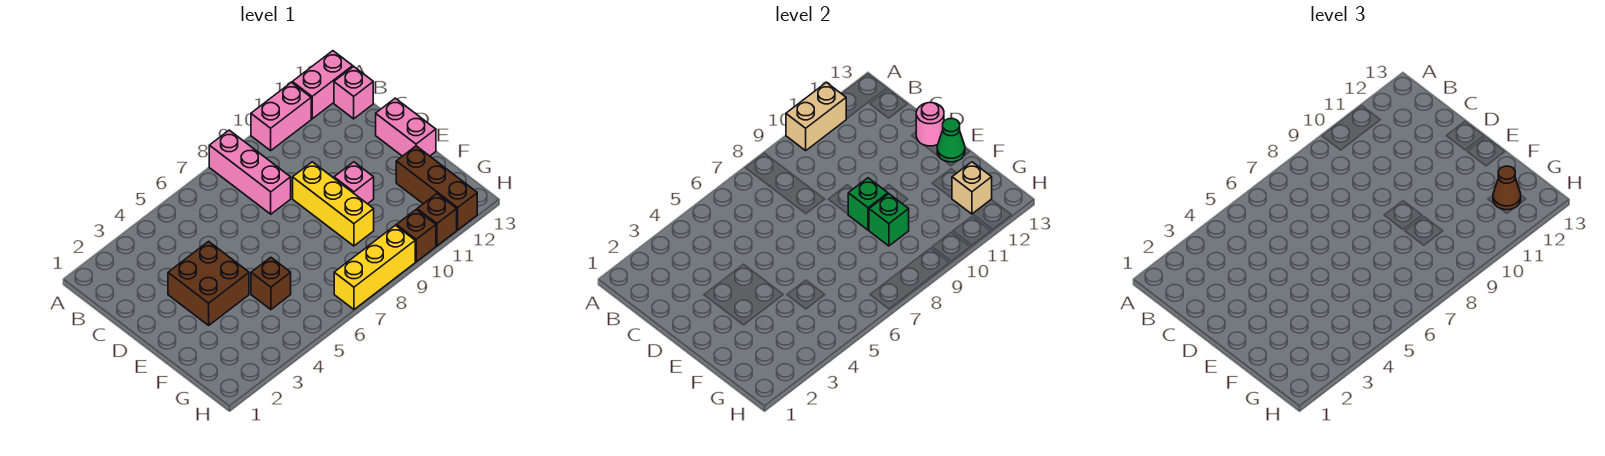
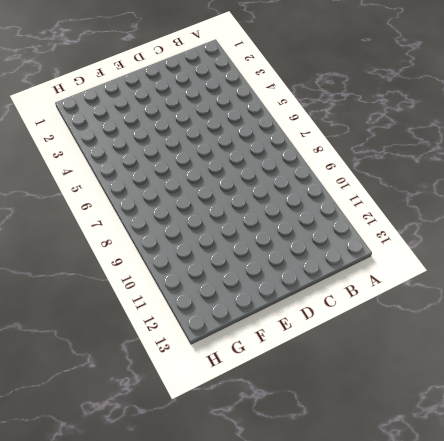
none -> pink 1x3 brick [209,130,291,214]
none -> pink 1x2 brick [251,82,311,151]
none -> pink 1x2 brick [292,51,353,119]

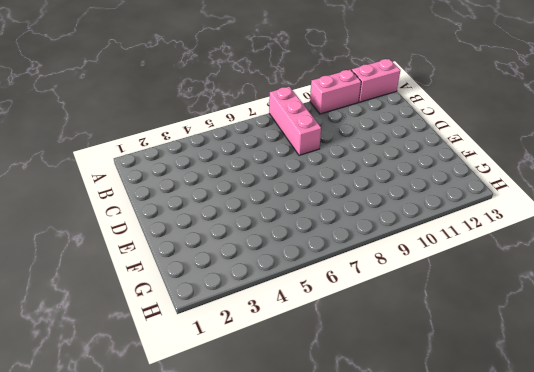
none -> pink 1x1 brick [334,66,373,119]
none -> brown 2x2 brick [168,241,249,325]
none -> yellow 1x3 brick [293,162,374,246]

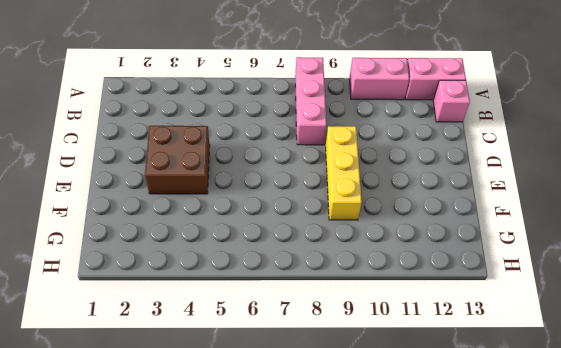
none -> pink 1x2 brick [376,98,436,156]
none -> pink 1x1 brick [334,162,374,204]
none -> brown 1x1 brick [251,257,291,310]

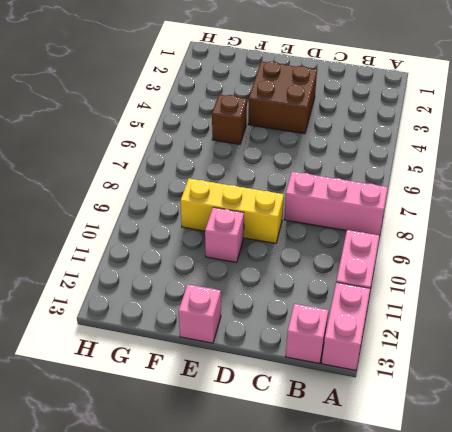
pink 1x1 brick [179,284,221,343] -> pink 1x2 brick [376,98,436,156]
none -> brown 1x3 brick [396,146,477,230]
none -> yellow 1x3 brick [334,225,415,309]
none -> brown 1x1 brick [396,210,436,262]

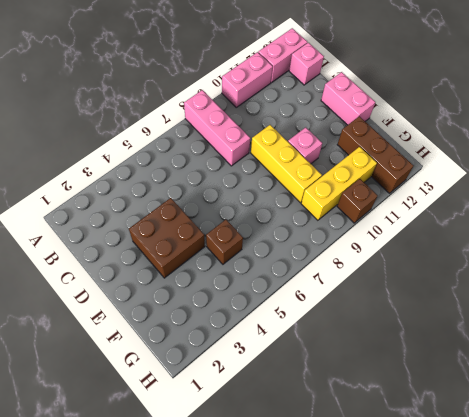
yellow 1x3 brick [301,147,377,220] -> yellow 1x3 brick moved to [334,225,415,309]
none -> brown 1x1 brick [417,194,457,246]
none -> tan 1x2 brick [786,82,846,151]
none -> pink 1x1 round brick [916,103,944,146]

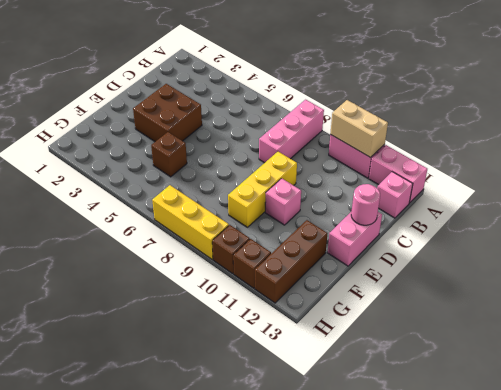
none -> green 1x1 brick [848,178,888,230]
none -> green 1x1 cone [937,119,965,162]
none -> green 1x1 brick [869,194,909,246]

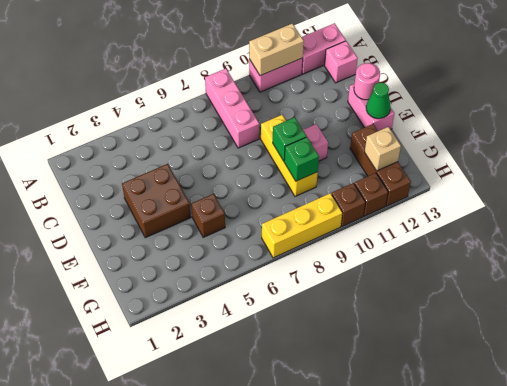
none -> brown 1x1 cone [1493,166,1521,210]

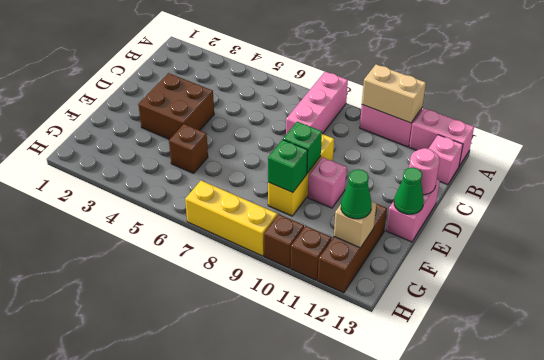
green 1x1 cone [341,169,372,219] -> brown 1x1 cone [1493,166,1521,210]

